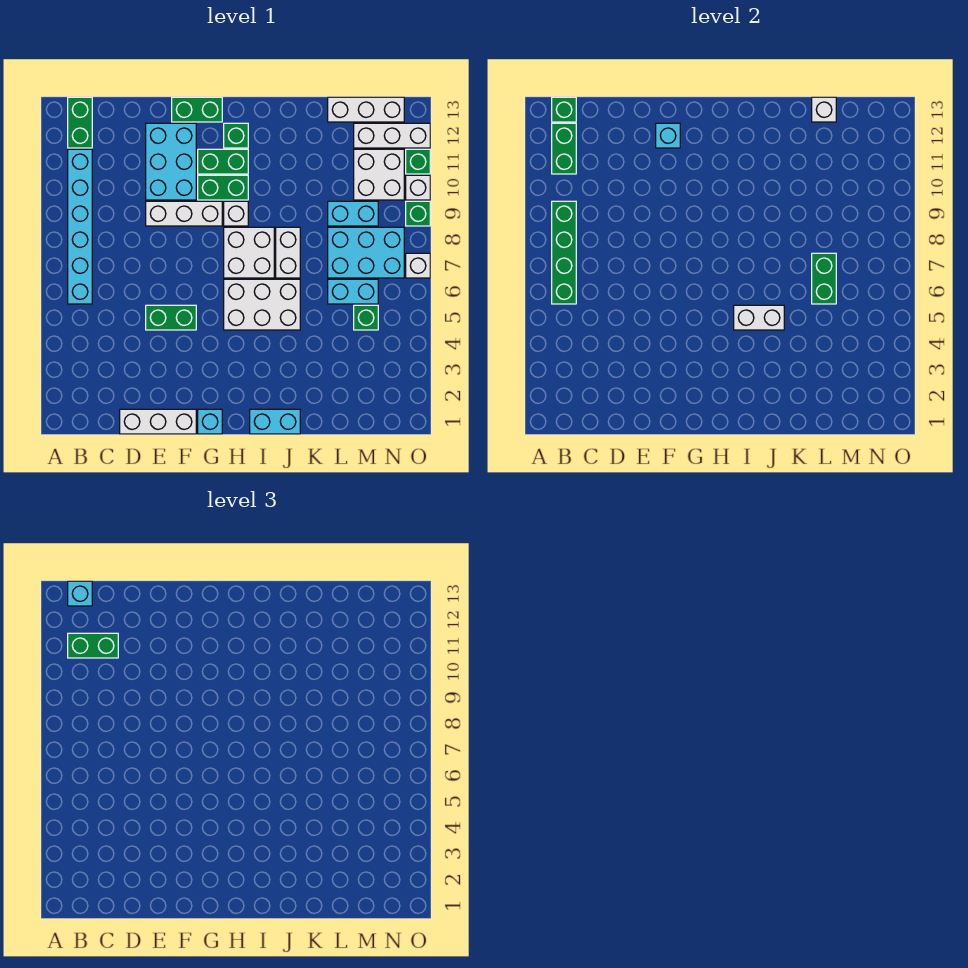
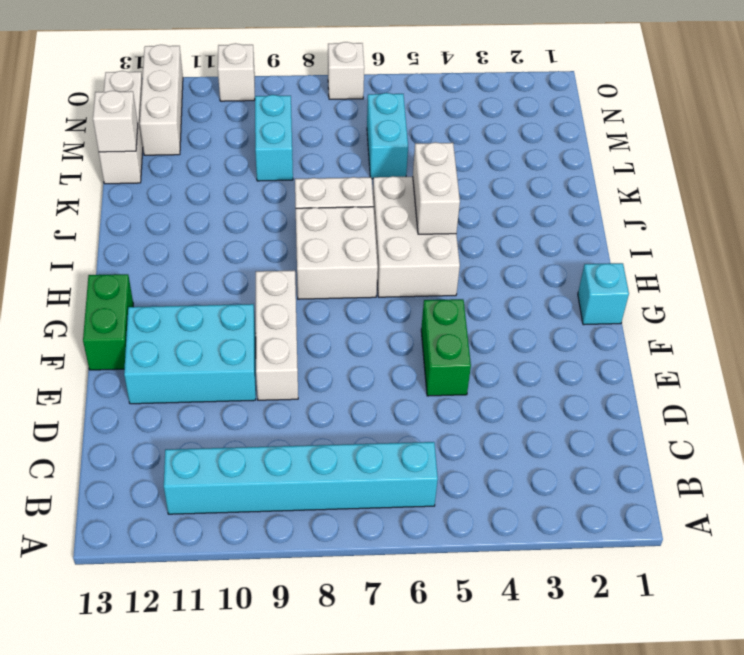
none -> green 1x2 brick [68,97,92,148]
none -> white 1x3 brick [120,409,196,434]
none -> green 1x2 brick [198,175,248,200]
none -> green 1x2 brick [198,149,248,174]

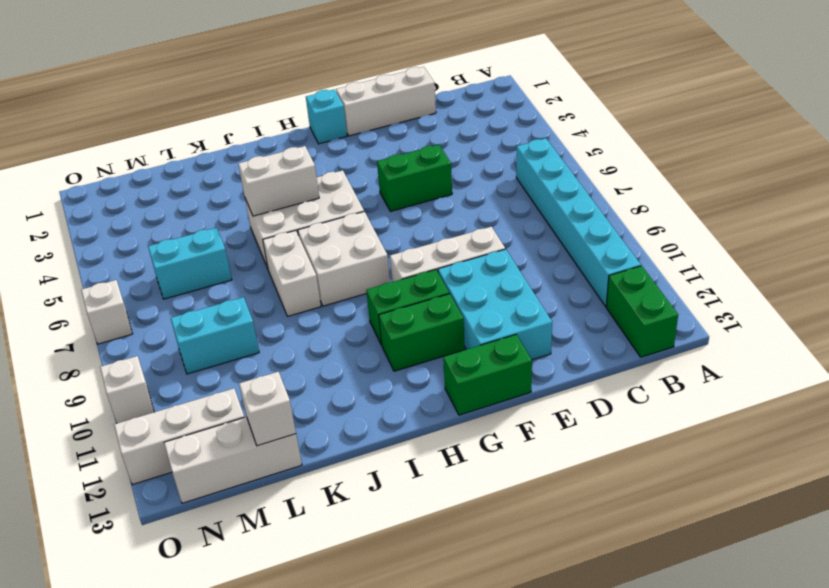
none -> white 1x1 brick [224,201,248,226]
none -> green 1x1 brick [224,123,248,148]
none -> cyan 1x2 brick [250,409,300,434]
none -> cyan 2x3 brick [328,227,404,278]

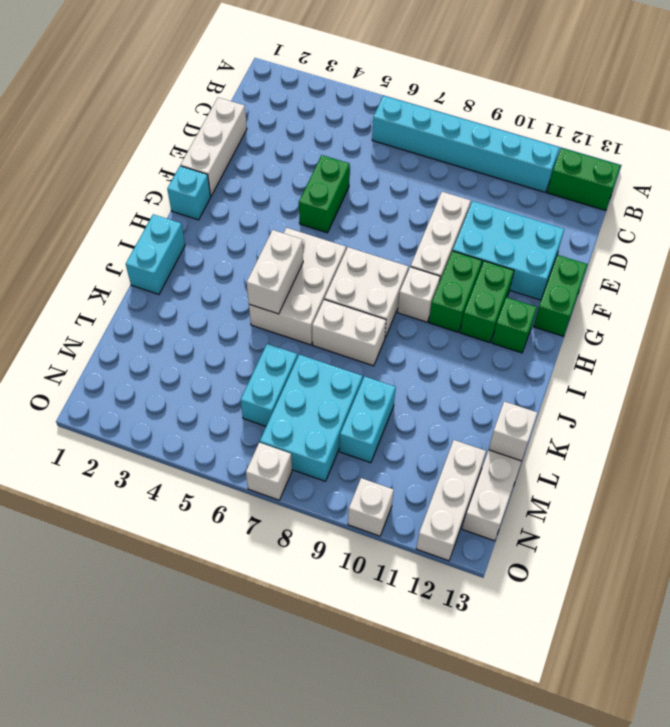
none -> green 1x1 brick [354,305,378,330]
none -> white 2x2 brick [354,149,404,200]
none -> green 1x1 brick [406,201,430,226]
none -> green 1x1 brick [406,149,430,174]

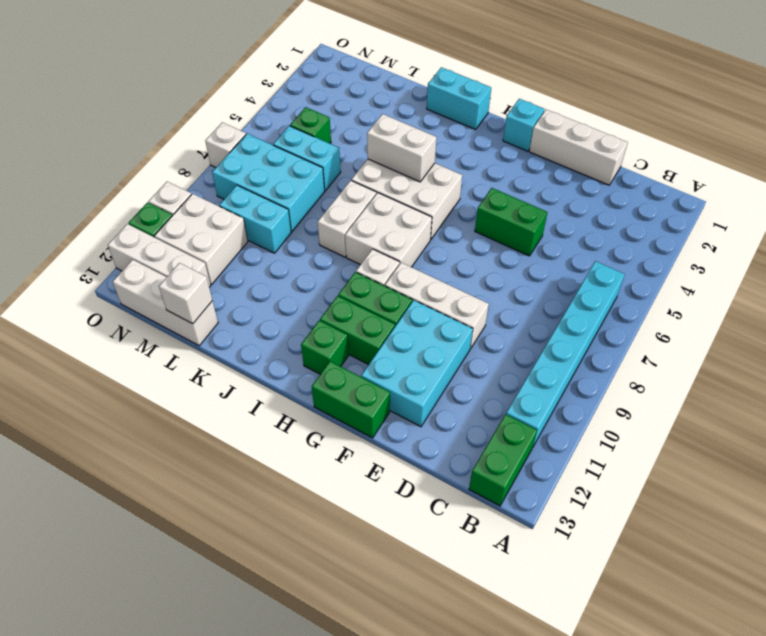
none -> green 1x1 brick [406,201,430,226]
none -> green 1x4 brick [552,201,576,304]
none -> green 1x2 brick [552,123,576,174]
none -> green 1x1 brick [552,97,576,122]

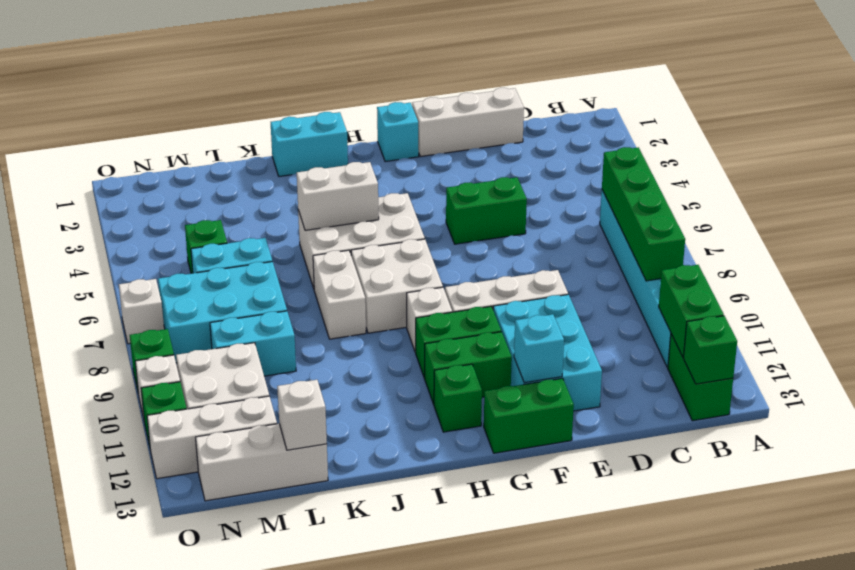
none -> green 1x2 brick [812,253,836,304]
none -> green 1x2 brick [68,633,118,658]
none -> cyan 1x1 brick [68,581,92,606]

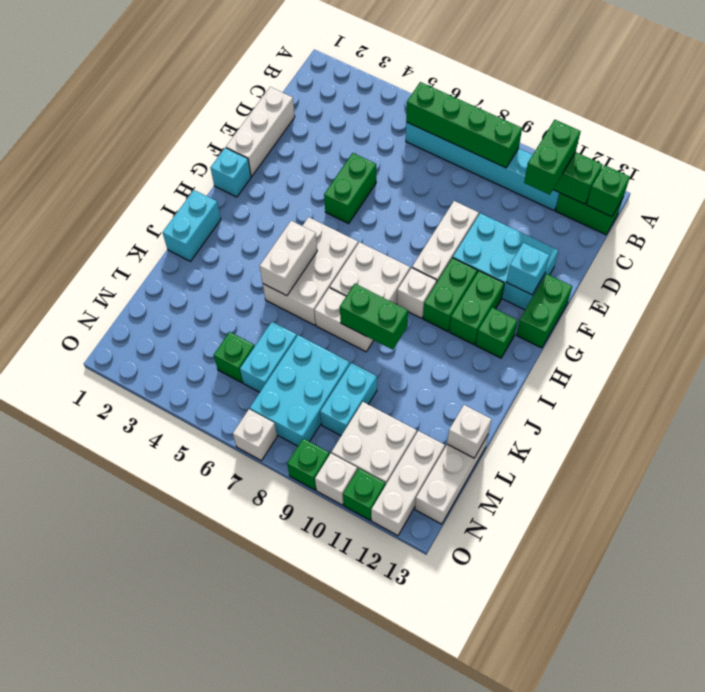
green 1x2 brick [340,284,408,350] -> green 1x2 brick moved to [812,253,836,304]
none -> cyan 1x1 brick [68,581,92,606]

